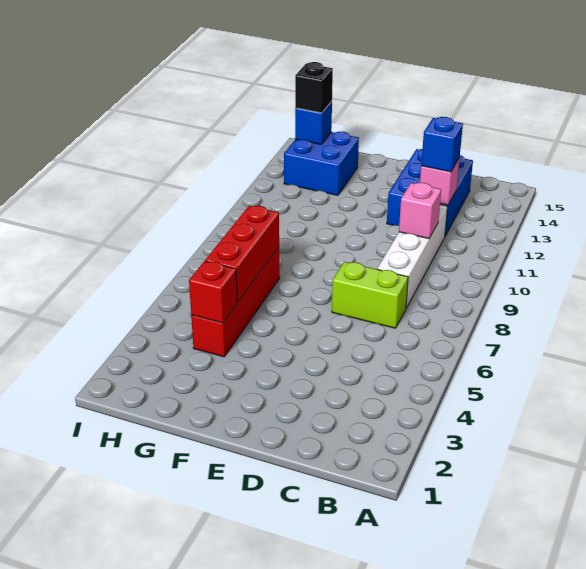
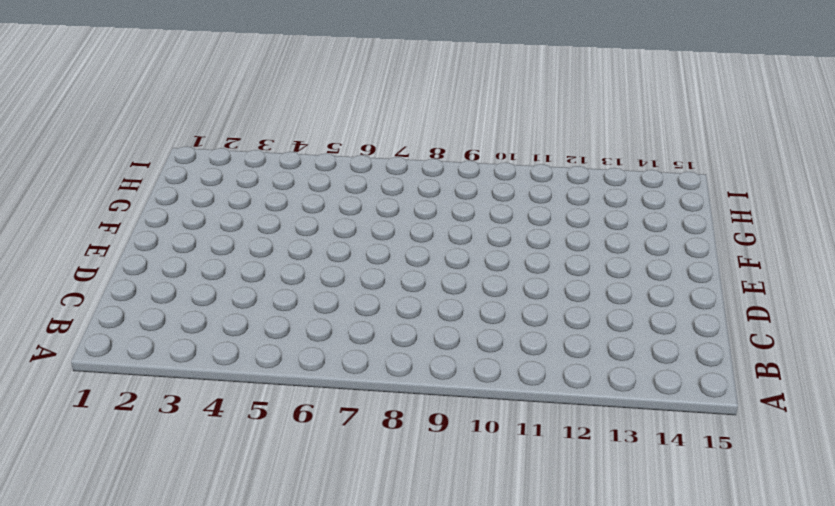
none -> lime 1x2 brick [332,262,408,328]
none -> white 1x4 brick [377,205,448,308]
none -> blue 2x3 brick [387,149,473,236]

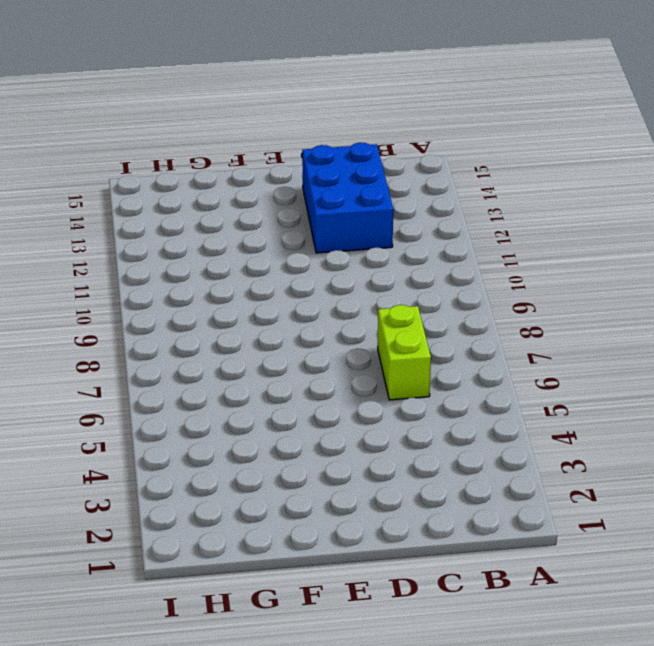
lime 1x2 brick [378,305,431,400] -> lime 1x2 brick turned to [332,262,408,328]
none -> white 1x4 brick [377,205,448,308]
none -> red 1x4 brick [191,247,280,357]
none -> blue 2x2 brick [284,132,359,195]

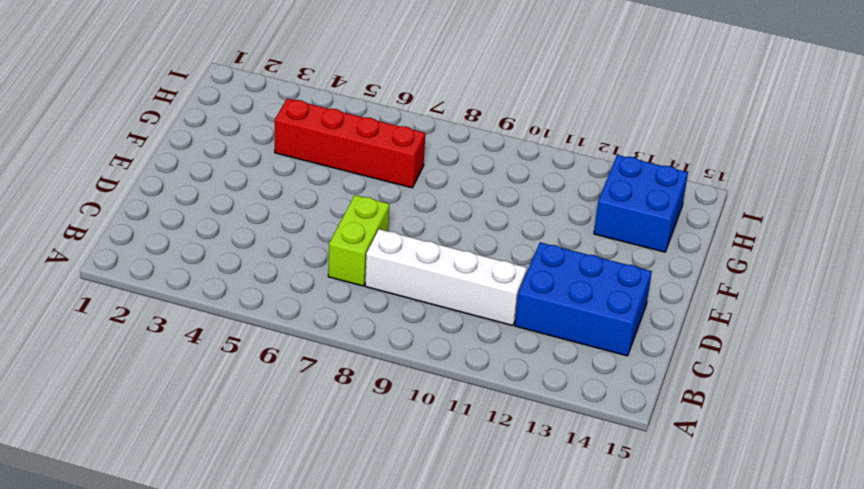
none -> pink 1x1 brick [399,183,441,239]
none -> pink 1x1 brick [420,158,460,205]
none -> red 1x1 brick [189,261,237,323]

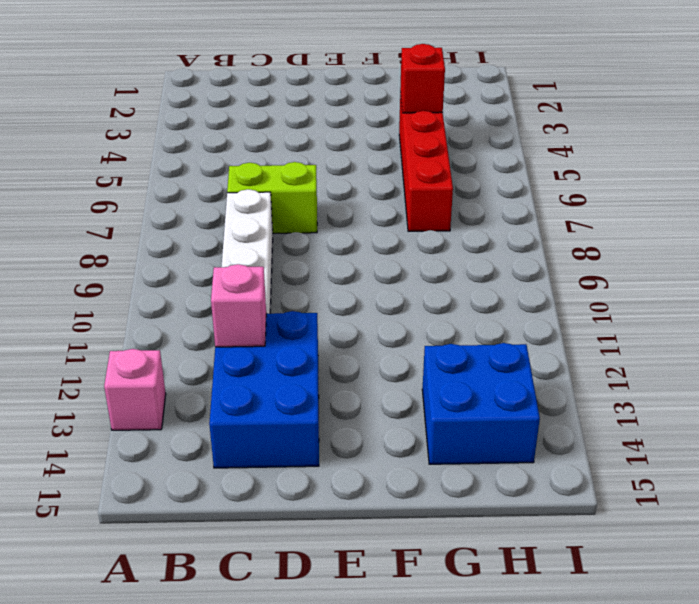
pink 1x1 brick [104,349,166,430] -> pink 1x1 brick moved to [399,183,441,239]
none -> red 1x3 brick [205,206,279,302]
none -> blue 1x1 brick [295,101,332,144]
none -> blue 1x1 brick [421,117,463,172]

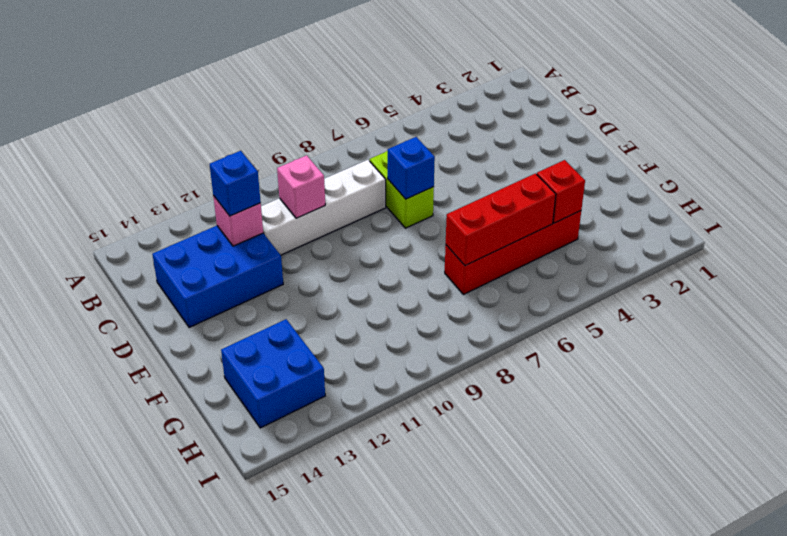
blue 1x1 brick [388,137,435,199] -> blue 1x1 brick moved to [295,101,332,144]
none -> black 1x1 brick [295,62,333,113]

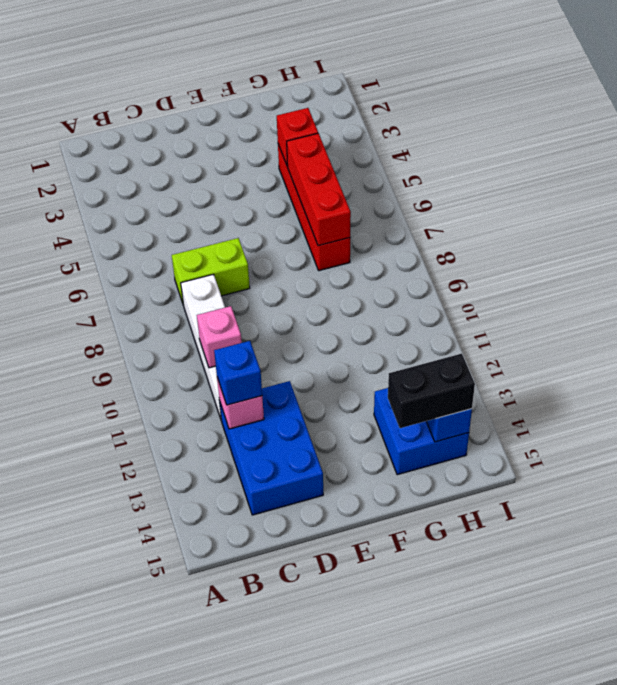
black 1x2 brick [388,354,475,428] -> black 1x1 brick [295,62,333,113]

